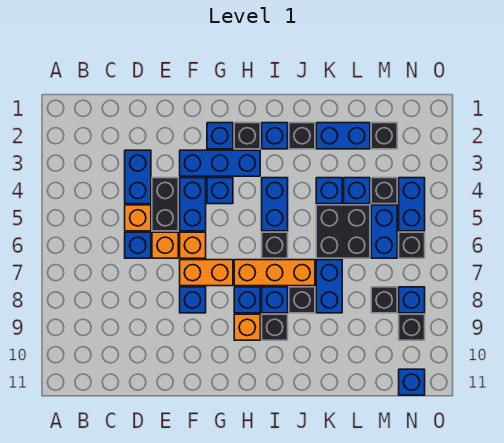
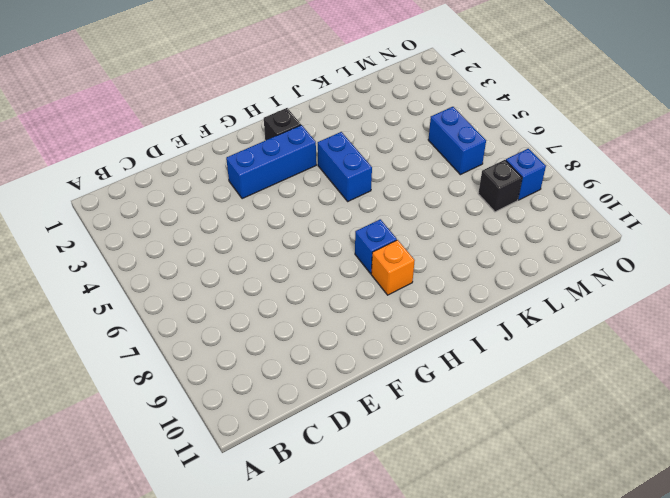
none -> blue 1x2 brick [125,150,151,204]
none -> orange 1x1 brick [125,205,151,231]
none -> blue 1x1 brick [125,232,151,258]
none -> black 1x2 brick [152,178,178,231]

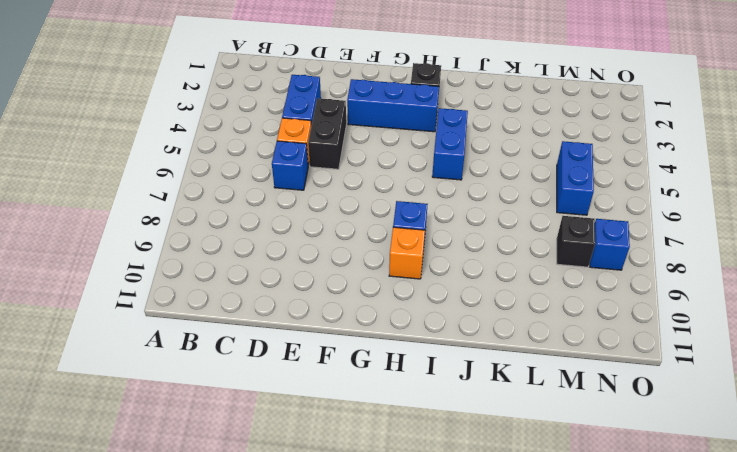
none -> orange 1x1 brick [152,232,178,258]
none -> blue 1x2 brick [180,178,206,231]
none -> orange 1x1 brick [180,232,206,258]
none -> orange 1x2 brick [180,260,233,286]

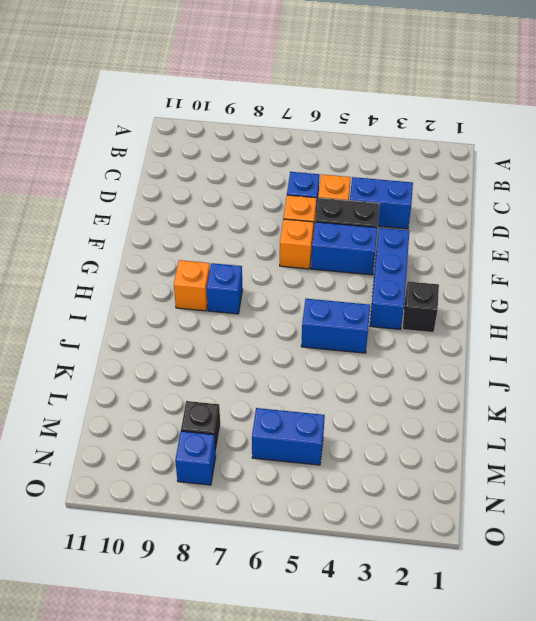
none -> orange 1x2 brick [180,260,233,286]
none -> blue 1x1 brick [180,287,206,313]
none -> blue 1x1 brick [207,123,233,149]
none -> blue 1x1 brick [207,178,233,204]

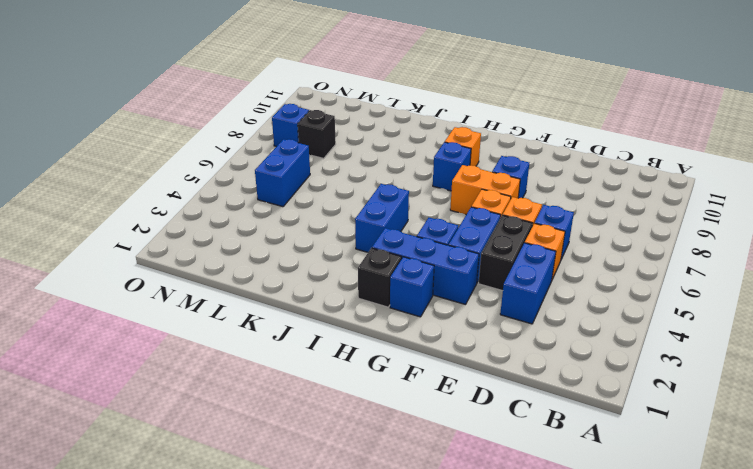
none -> orange 1x3 brick [234,260,315,286]
none -> blue 1x1 brick [262,123,288,149]
none -> black 1x1 brick [262,232,288,258]
none -> blue 1x1 brick [262,287,288,313]

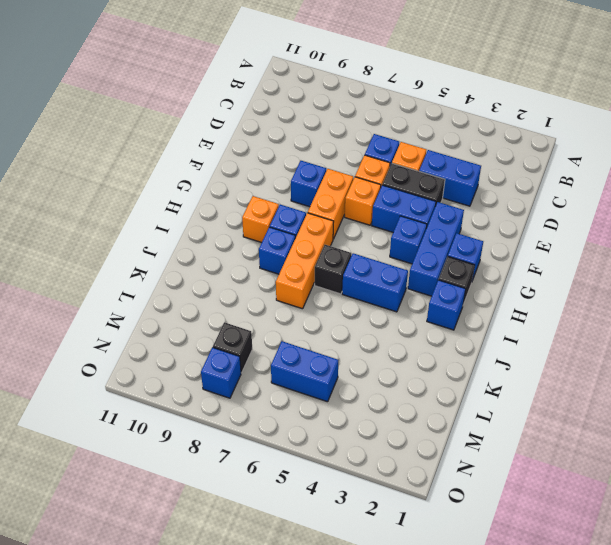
none -> black 1x1 brick [262,314,288,340]
none -> black 1x1 brick [289,123,315,149]
none -> black 1x1 brick [289,287,315,313]
none -> blue 1x2 brick [316,123,370,149]

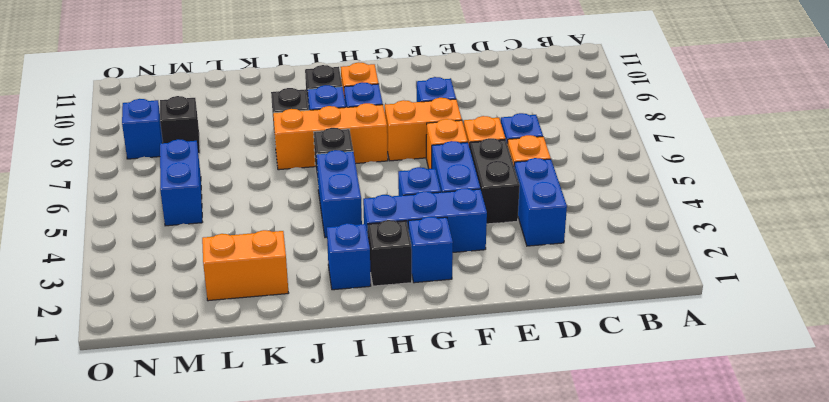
orange 1x2 brick [202,230,288,301] -> blue 1x2 brick [316,123,370,149]
none -> black 1x1 brick [289,123,315,149]
none -> blue 1x1 brick [316,178,342,204]
none -> black 2x2 brick [316,205,370,258]
none -> blue 1x2 brick [316,260,342,313]

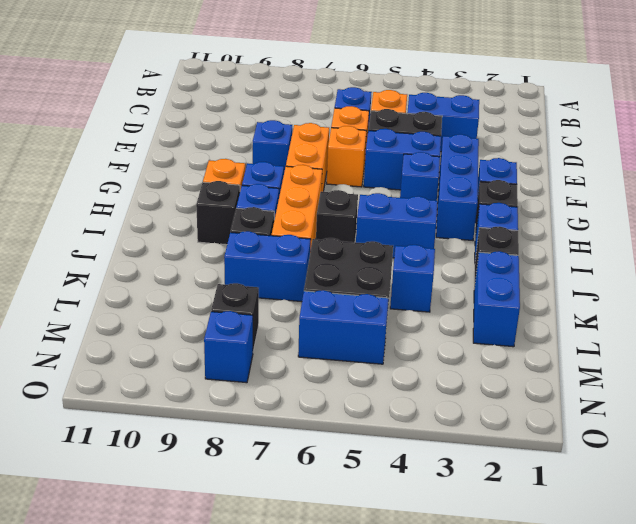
none -> blue 1x1 brick [344,178,370,204]
none -> black 1x1 brick [371,123,397,149]
none -> black 1x1 brick [371,178,397,204]
none -> blue 1x2 brick [399,178,425,231]

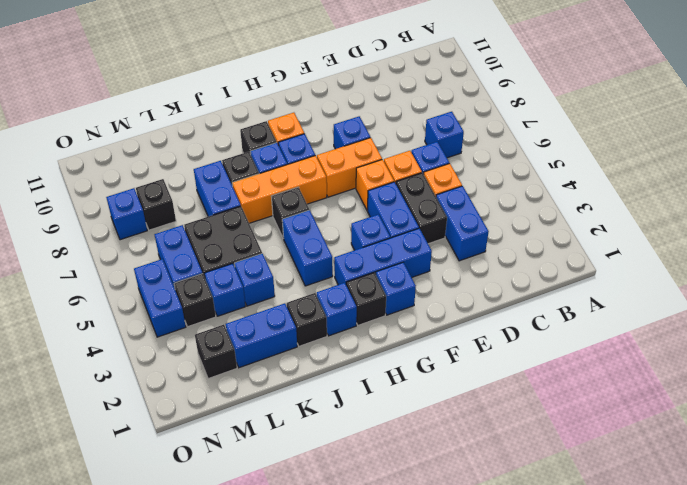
blue 1x1 brick [425,112,464,158] -> blue 1x1 brick moved to [399,369,425,395]
none -> black 1x1 brick [399,232,425,258]
none -> black 1x1 brick [399,314,425,340]

